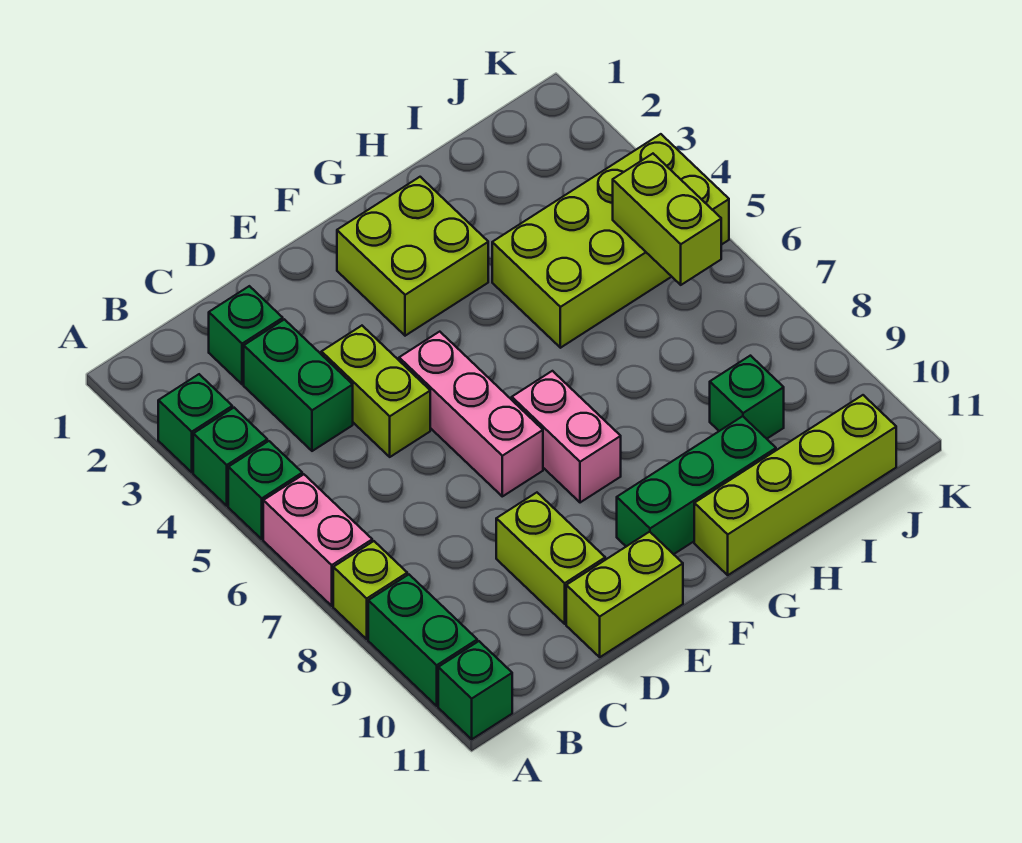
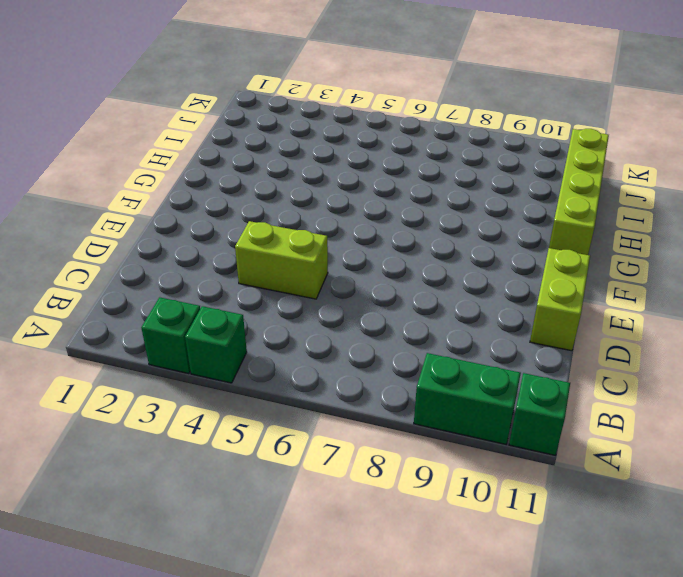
none -> green 1x1 brick [228,441,302,539]
none -> pink 1x2 brick [263,474,372,606]
none -> lime 1x1 brick [333,541,407,639]

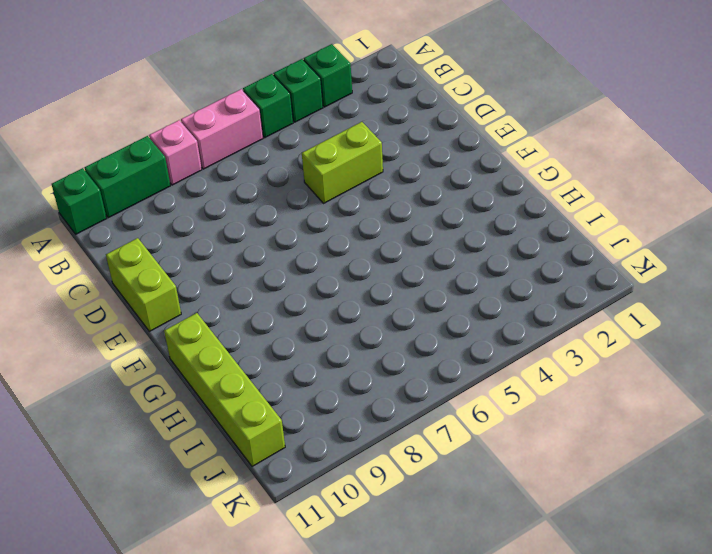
pink 1x1 brick [149,120,202,185] -> lime 1x1 brick [333,541,407,639]
none -> green 1x1 brick [209,286,283,384]
none -> green 1x2 brick [244,319,353,451]
none -> lime 1x2 brick [496,493,605,624]

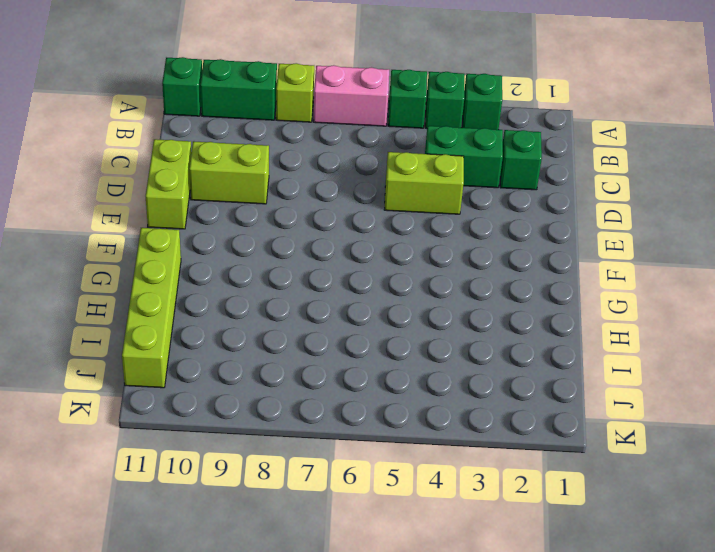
none -> pink 1x3 brick [399,332,543,496]
none -> lime 2x2 brick [337,177,488,336]
none -> pink 1x2 brick [512,371,621,503]

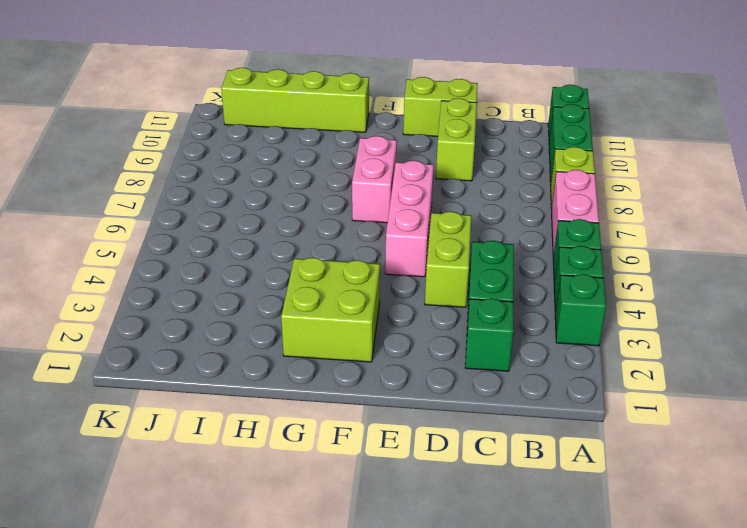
none -> green 1x3 brick [617,416,776,554]
none -> lime 2x4 brick [492,134,729,348]
none -> green 1x1 brick [710,356,784,439]

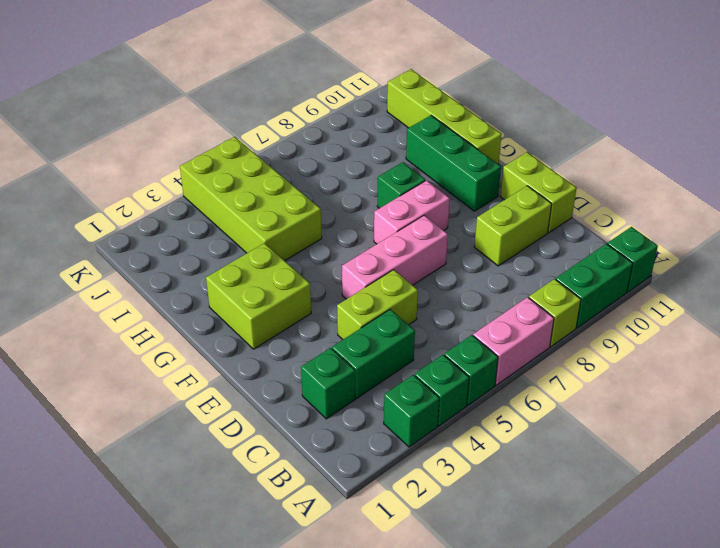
green 1x1 brick [377,162,425,208] -> green 1x1 brick moved to [710,356,784,439]
none -> lime 1x2 brick [613,154,721,285]

